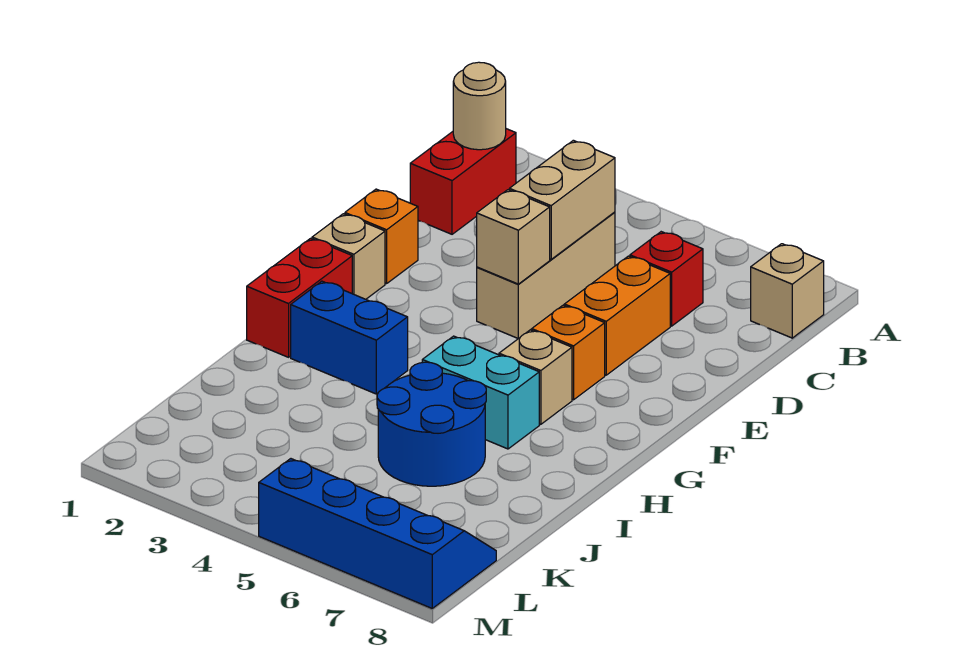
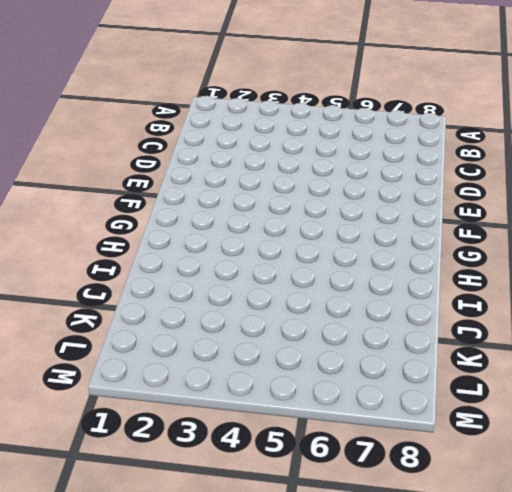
none -> red 1x2 brick [410,129,516,234]
none -> tan 1x1 brick [751,244,824,338]
none -> tan 1x3 brick [477,212,615,339]

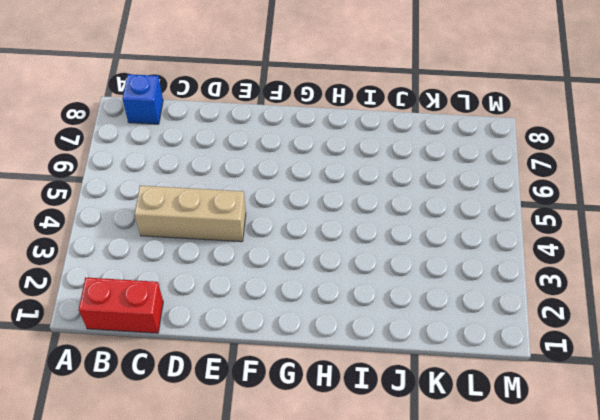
blue 1x1 brick [122,74,163,124] -> tan 1x1 brick [751,244,824,338]
none -> red 1x1 brick [630,232,703,326]
none -> orange 1x2 brick [565,256,670,375]
none -> orange 1x1 brick [345,189,418,284]

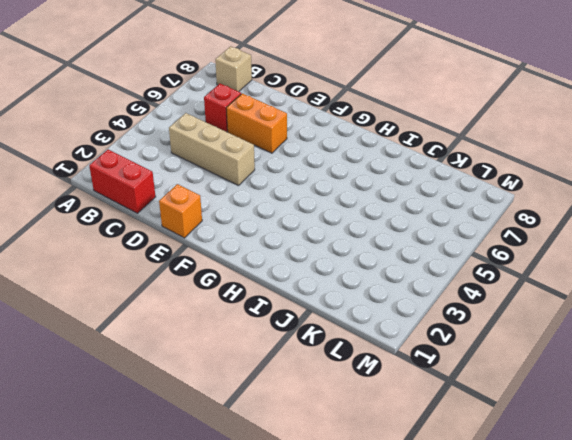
none -> tan 1x1 brick [312,214,385,299]
none -> orange 1x1 brick [532,305,605,400]
none -> red 1x2 brick [247,238,352,357]

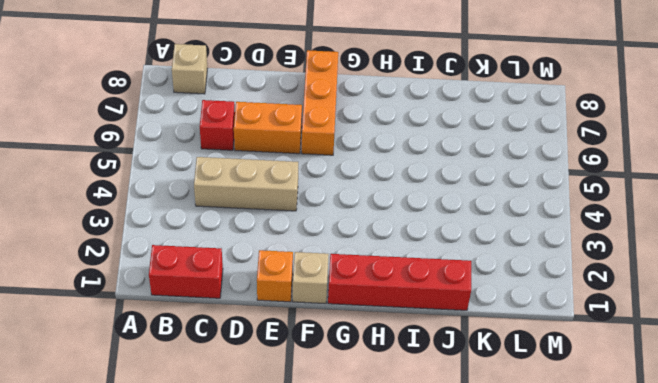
orange 1x3 brick [302,50,338,155] -> orange 1x1 brick [532,305,605,400]
red 1x4 brick [328,254,471,310] -> red 1x2 brick [247,238,352,357]
none -> tan 1x1 brick [499,330,572,424]
none -> blue 1x2 brick [291,281,408,394]
none -> cyan 1x2 brick [422,336,539,449]

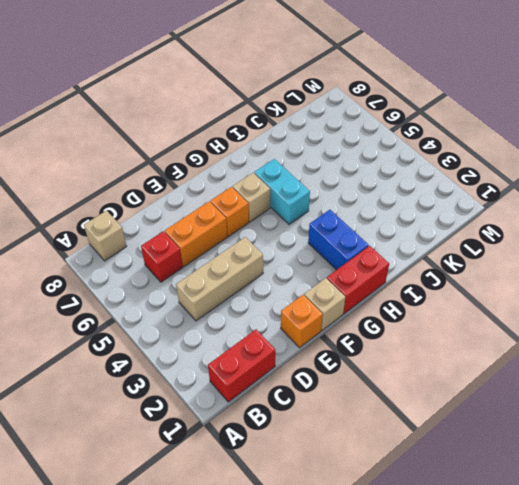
none -> blue 2x2 round brick [377,362,486,486]
none -> blue 2x4 slope [259,459,496,608]
none -> tan 1x1 round brick [453,62,506,150]

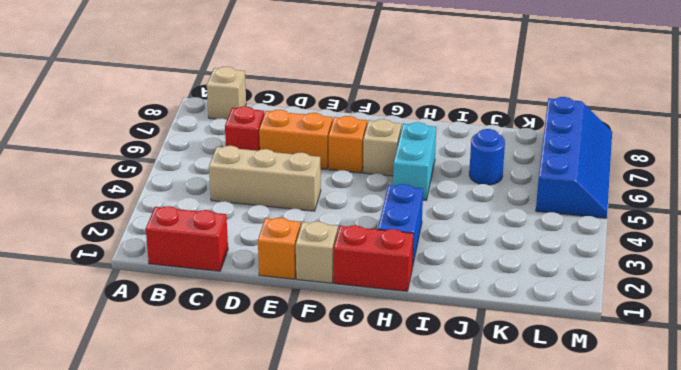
blue 1x1 round brick [469,129,505,185] -> blue 2x2 round brick [377,362,486,486]
blue 2x4 slope [536,97,612,218] -> blue 2x4 slope turned to [259,459,496,608]
none -> tan 1x1 round brick [453,62,506,150]
none -> tan 1x2 brick [509,140,615,259]
none -> tan 1x1 brick [477,190,550,284]

